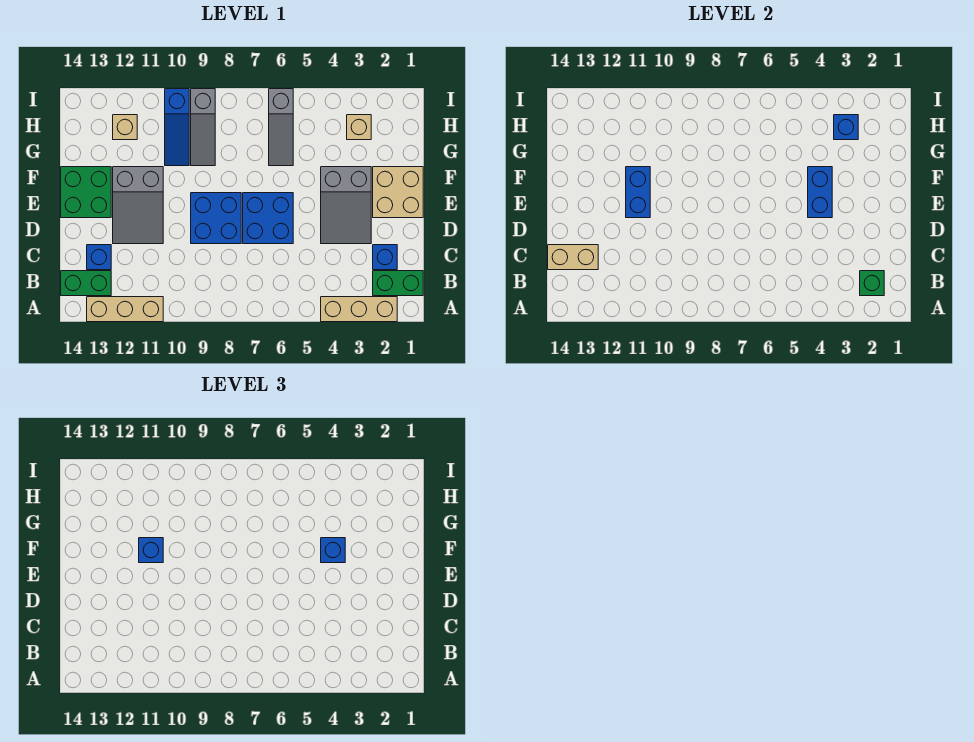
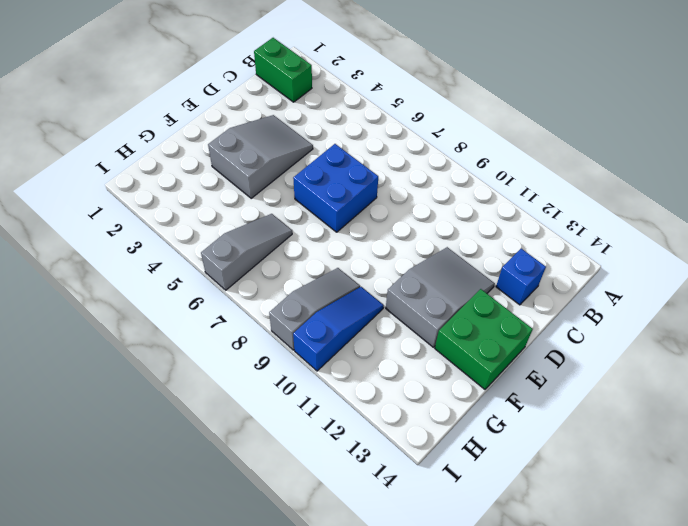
none -> tan 1x3 brick [321,297,397,322]
none -> tan 1x3 brick [87,297,163,322]
none -> green 1x2 brick [61,271,111,296]

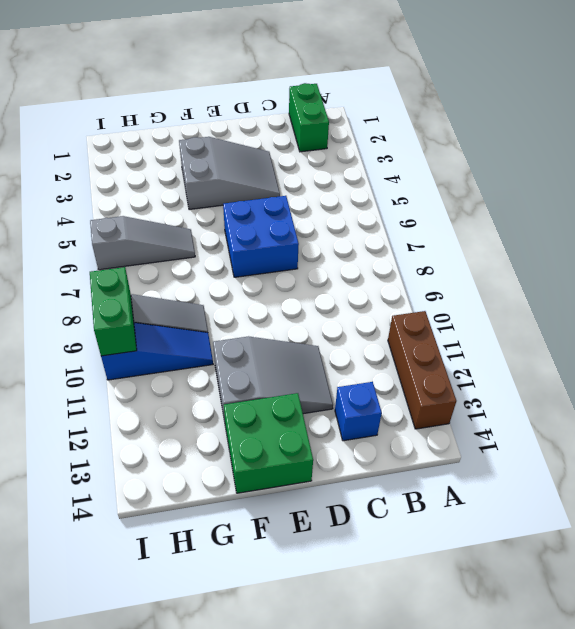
brown 1x3 brick [388,311,456,429] -> tan 1x3 brick [87,297,163,322]
green 1x2 brick [90,267,137,356] -> green 1x2 brick moved to [61,271,111,296]
none -> tan 1x3 brick [321,297,397,322]
none -> blue 1x1 brick [373,245,397,270]
none -> blue 2x2 brick [191,193,241,244]

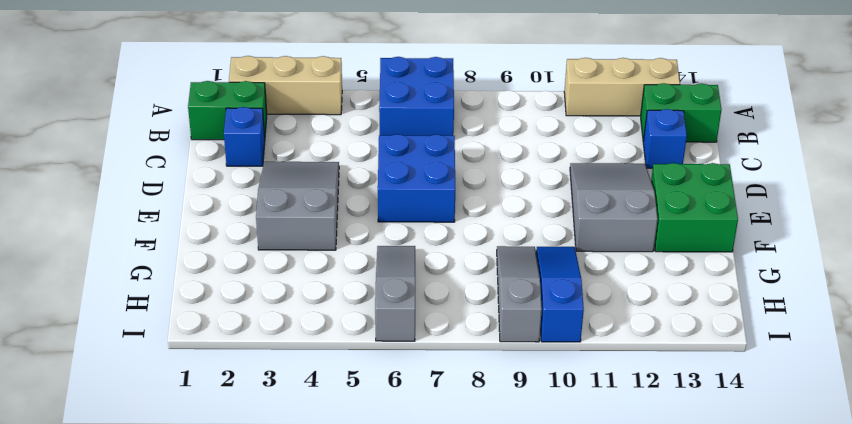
blue 2x2 brick [379,57,454,136] -> blue 2x2 brick moved to [191,193,241,244]
none -> tan 2x2 brick [373,167,423,218]
none -> tan 1x1 brick [347,115,371,140]
none -> tan 1x1 brick [113,115,137,140]

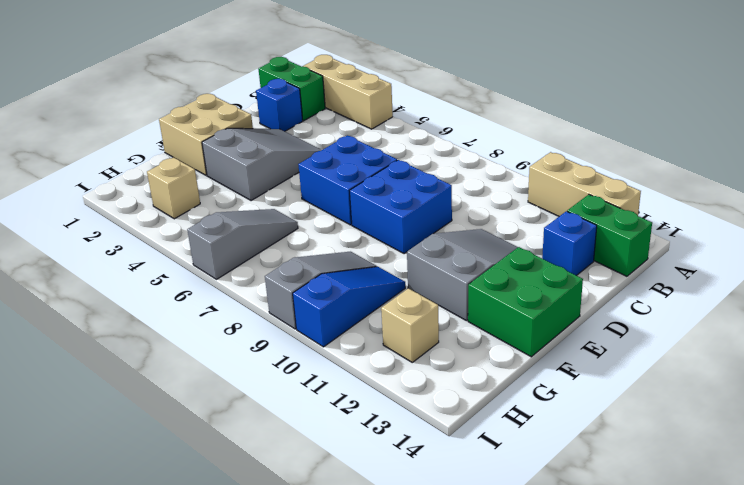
none -> green 1x1 brick [860,271,884,296]
none -> tan 1x2 brick [548,245,598,270]
none -> blue 1x2 brick [808,167,832,218]

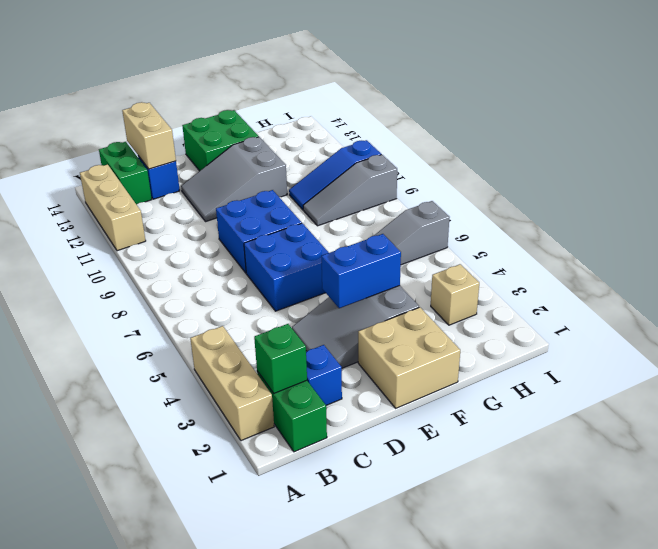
none -> tan 1x1 brick [113,115,137,140]
none -> blue 1x2 brick [626,167,650,218]
none -> blue 1x1 brick [834,115,858,140]

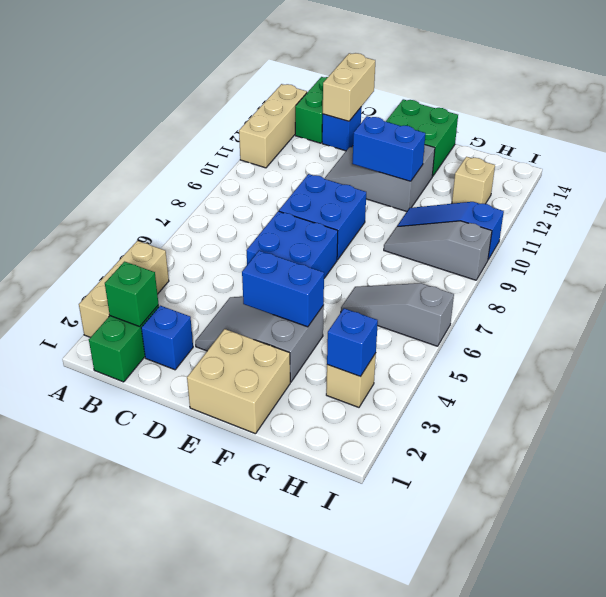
none -> blue 1x1 brick [321,538,345,563]
none -> blue 1x1 brick [139,538,163,563]

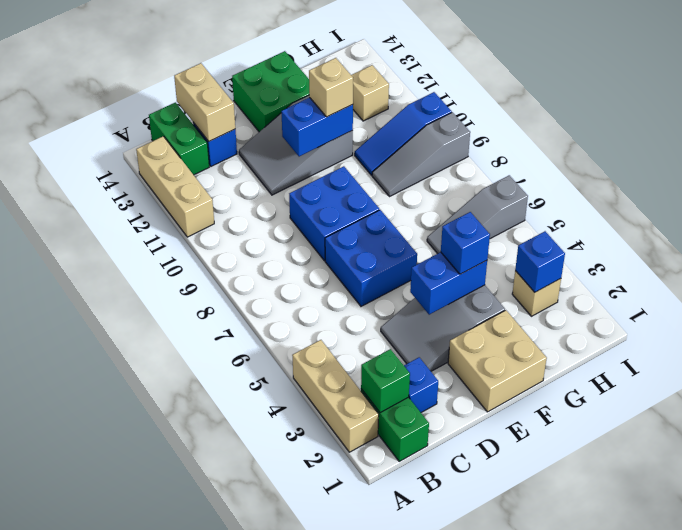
tan 1x1 brick [309,58,353,117] -> blue 1x1 brick [139,538,163,563]

